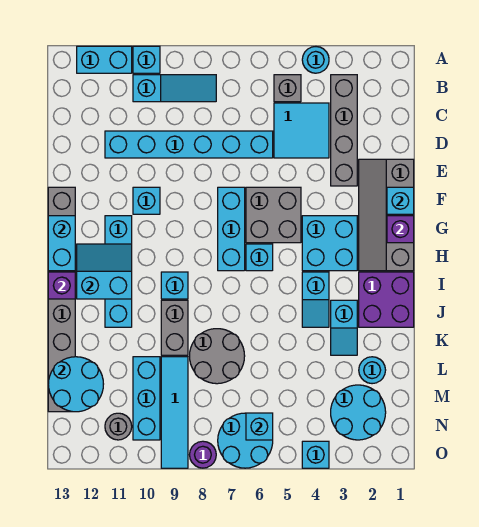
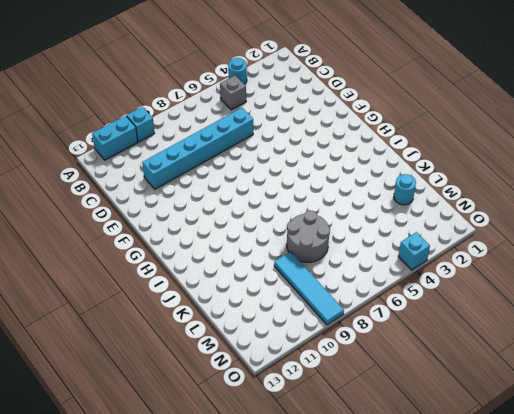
none -> grey 1x4 brick [331,75,357,186]
none -> cyan 1x3 slope [133,75,216,102]
none -> cyan 2x2 tile [274,103,329,158]
none -> grey 2x4 slope [359,159,414,271]

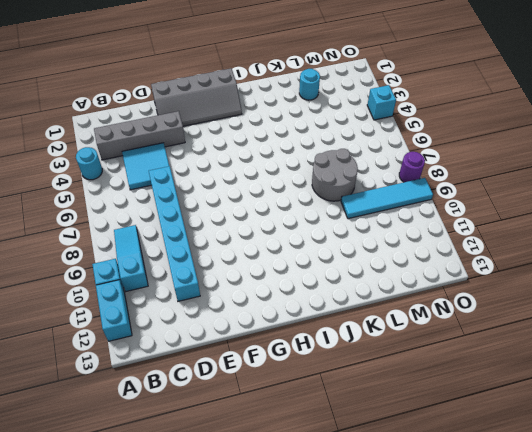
none -> grey 1x1 brick [274,75,301,102]
none -> grey 2x2 brick [246,187,301,243]
none -> cyan 1x3 brick [218,187,245,271]
none -> cyan 1x1 brick [133,187,160,214]

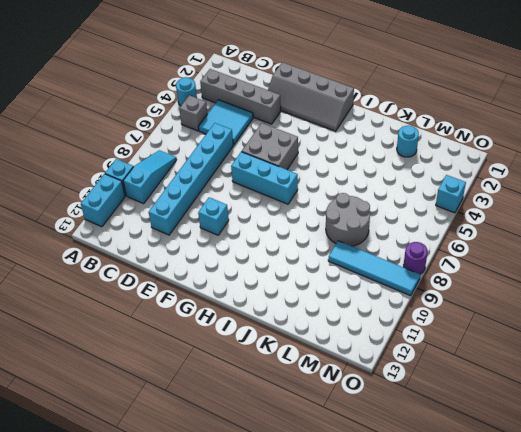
none -> grey 1x8 brick [48,187,75,412]
none -> cyan 2x2 brick [302,216,357,271]
none -> cyan 1x4 brick [105,216,132,327]
none -> cyan 1x1 brick [246,244,273,271]

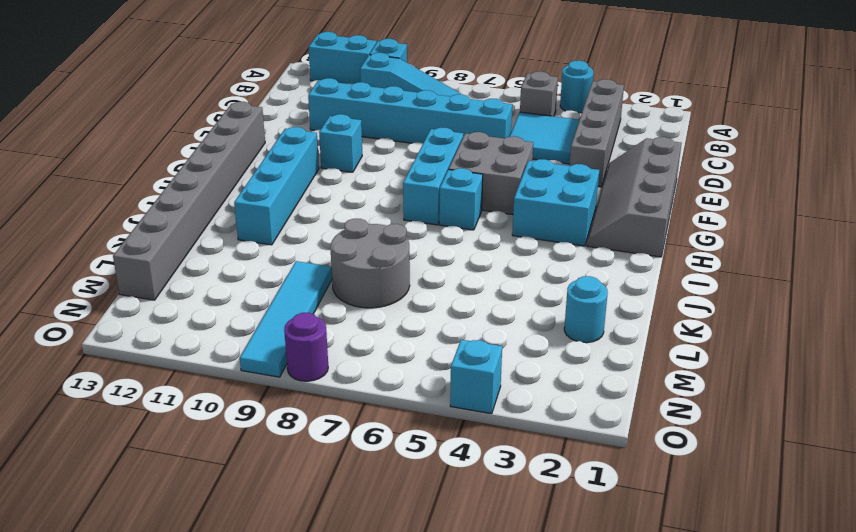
none -> purple 2x2 brick [359,272,414,327]
none -> cyan 1x2 slope [302,272,329,327]
none -> cyan 1x1 brick [161,272,188,299]
none -> cyan 1x2 slope [331,300,357,355]

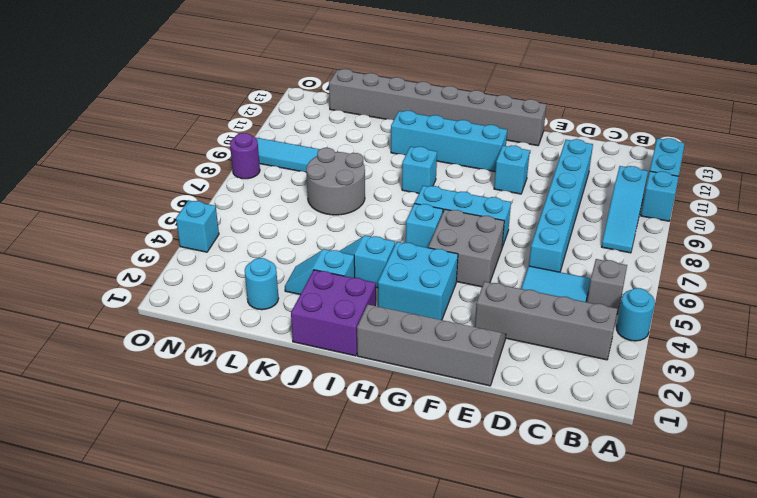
none -> grey 1x2 brick [161,300,188,355]
none -> cyan 1x3 brick [133,357,160,440]
none -> cyan 2x2 round brick [331,385,386,440]
none -> cyan 2x2 round brick [218,413,273,468]

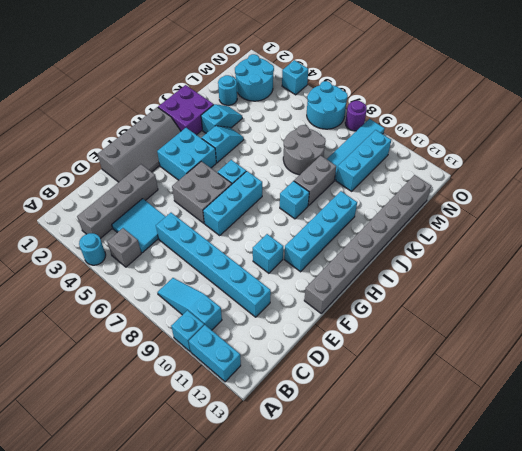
none -> grey 1x1 round brick [105,413,132,440]
none -> cyan 1x1 brick [387,187,414,214]
none -> purple 1x1 brick [387,216,414,243]
none -> cyan 1x2 brick [48,216,75,271]

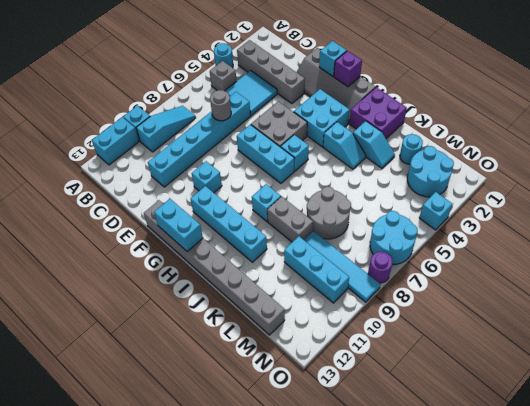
grey 1x1 round brick [210,90,231,121] -> grey 1x1 round brick moved to [105,413,132,440]
none -> cyan 2x2 slope [77,244,132,299]
none -> purple 1x1 brick [48,272,75,299]
none -> cyan 2x2 round brick [48,357,103,412]
none -> cyan 1x1 brick [246,413,273,440]

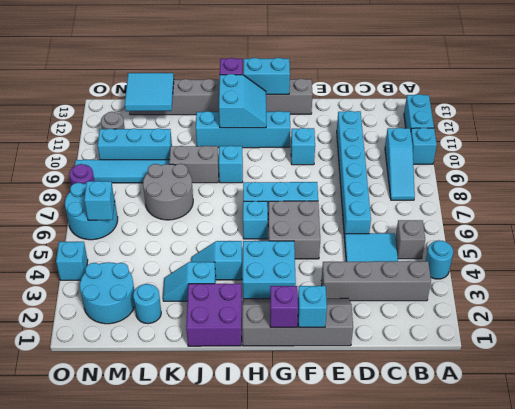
cyan 2x2 tile [125,73,174,111] -> cyan 2x2 round brick [48,357,103,412]

